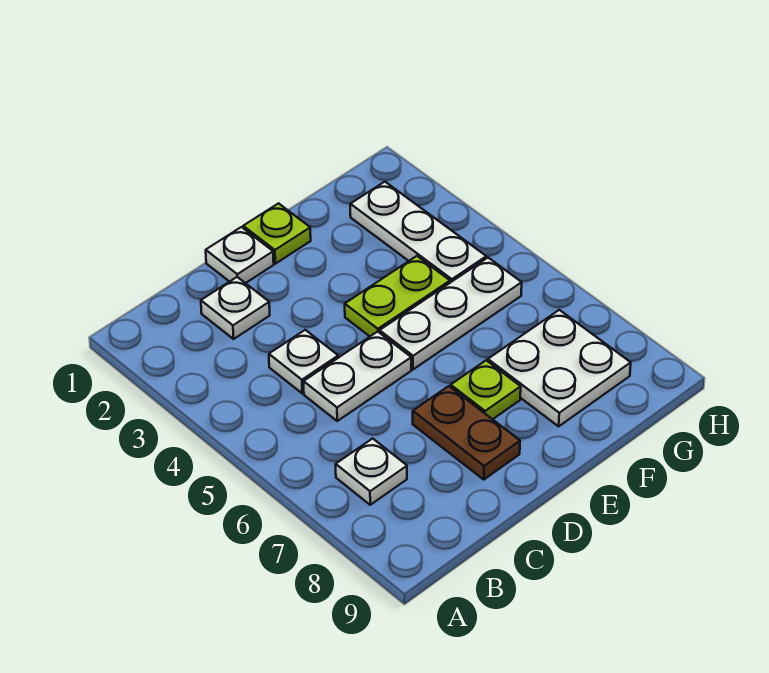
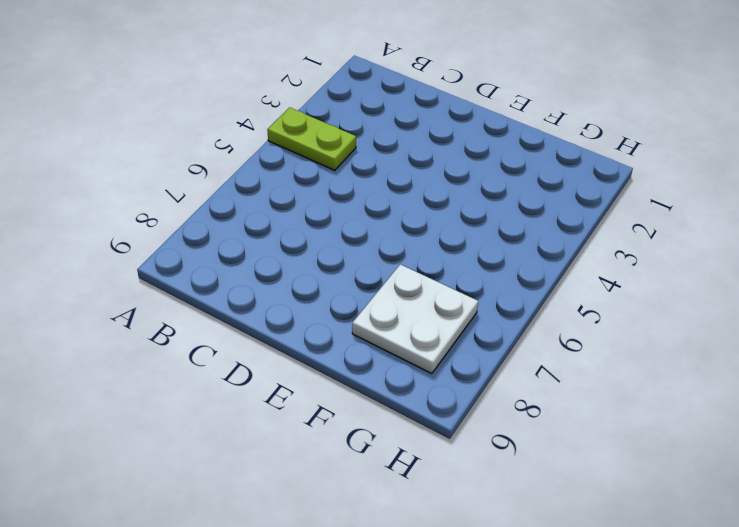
lime 1x2 plate [267,107,356,170] -> lime 1x2 plate moved to [345,256,450,336]
none -> white 1x1 plate [336,438,407,505]
none -> white 1x1 plate [201,277,270,339]
none -> white 1x1 plate [269,330,338,393]

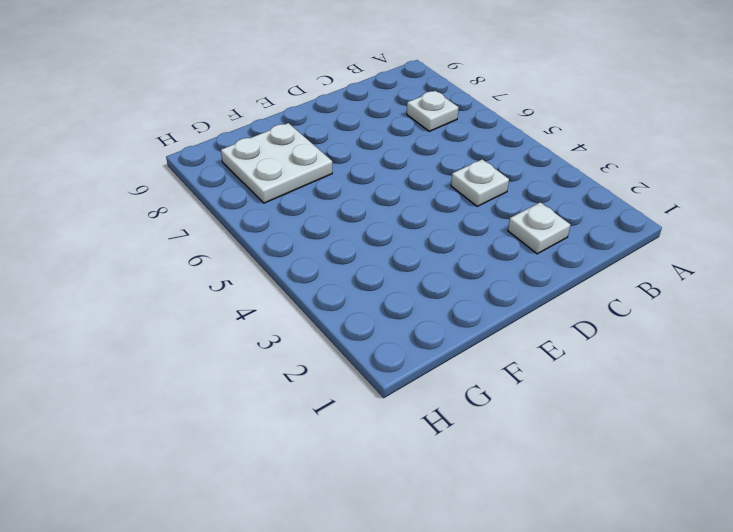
none -> white 1x2 plate [304,332,411,421]
none -> white 1x1 plate [206,227,274,283]
none -> brown 1x2 plate [413,386,520,479]

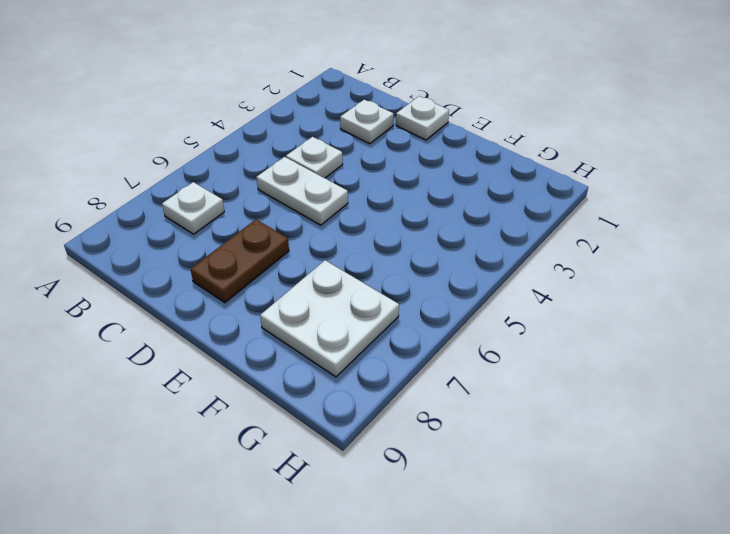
none -> lime 1x1 plate [243,203,311,264]
none -> lime 1x2 plate [345,256,450,336]
none -> white 1x3 plate [380,258,522,369]

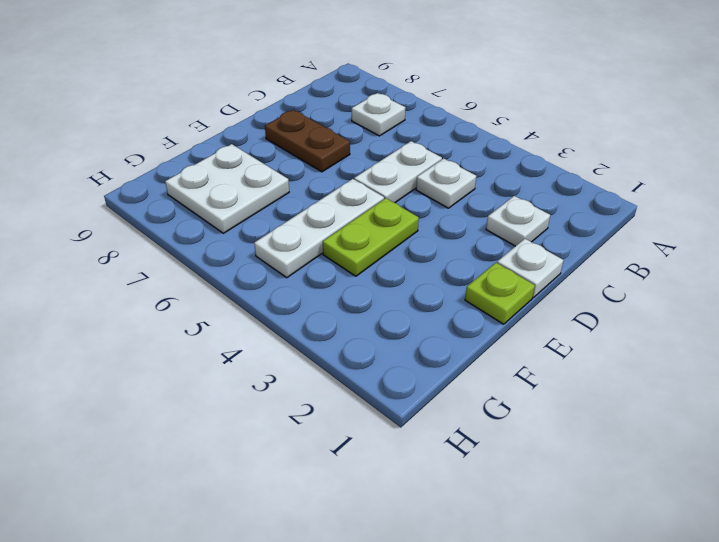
none -> lime 1x1 plate [451,360,521,419]
none -> white 1x3 plate [350,182,486,283]

